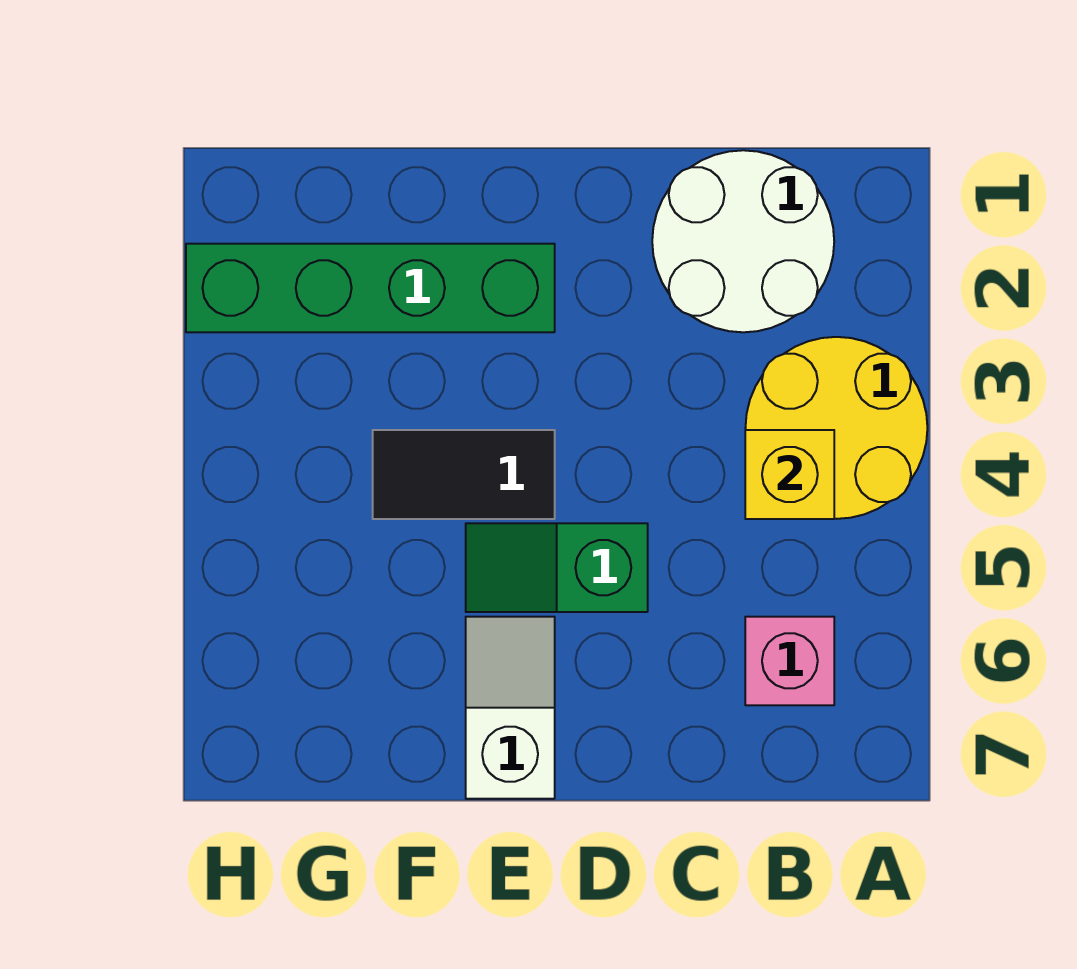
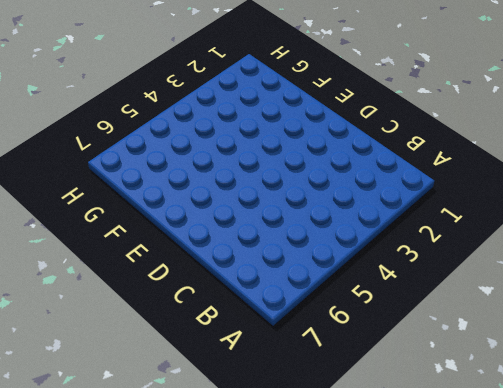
none -> yellow 2x2 round brick [746,337,927,519]
none -> white 2x2 round brick [652,150,834,332]

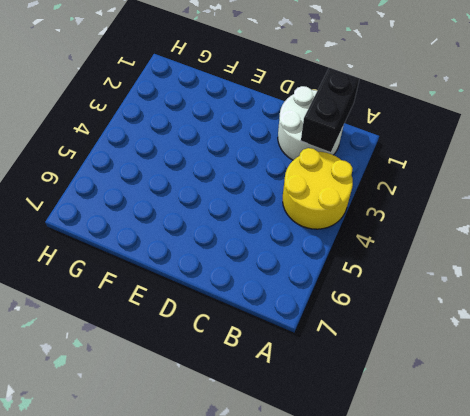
black 1x2 brick [301,68,359,152] -> none
none -> pink 1x1 brick [745,617,834,705]
none -> green 1x2 slope [466,523,648,612]

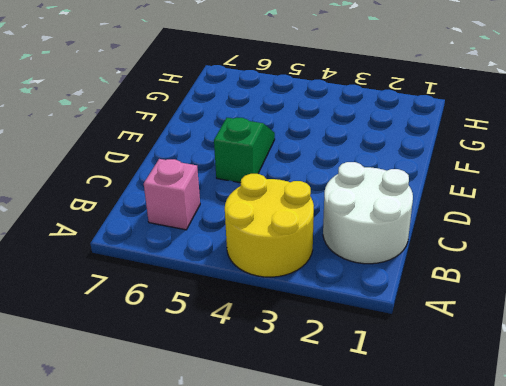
none -> green 1x4 brick [186,244,555,332]
none -> black 1x2 tile [373,430,555,519]

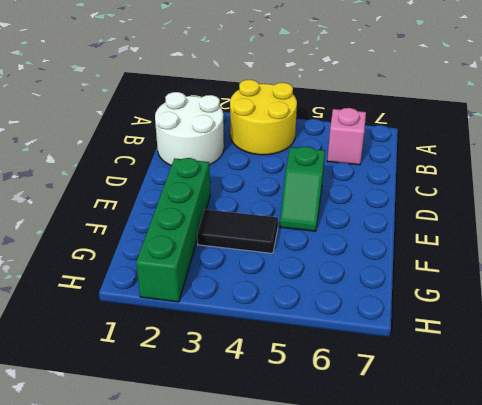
black 1x2 tile [197,209,278,253] -> black 1x2 tile turned to [373,430,555,519]
none -> white 1x2 slope [466,617,555,799]
none -> yellow 1x1 brick [745,430,834,519]

